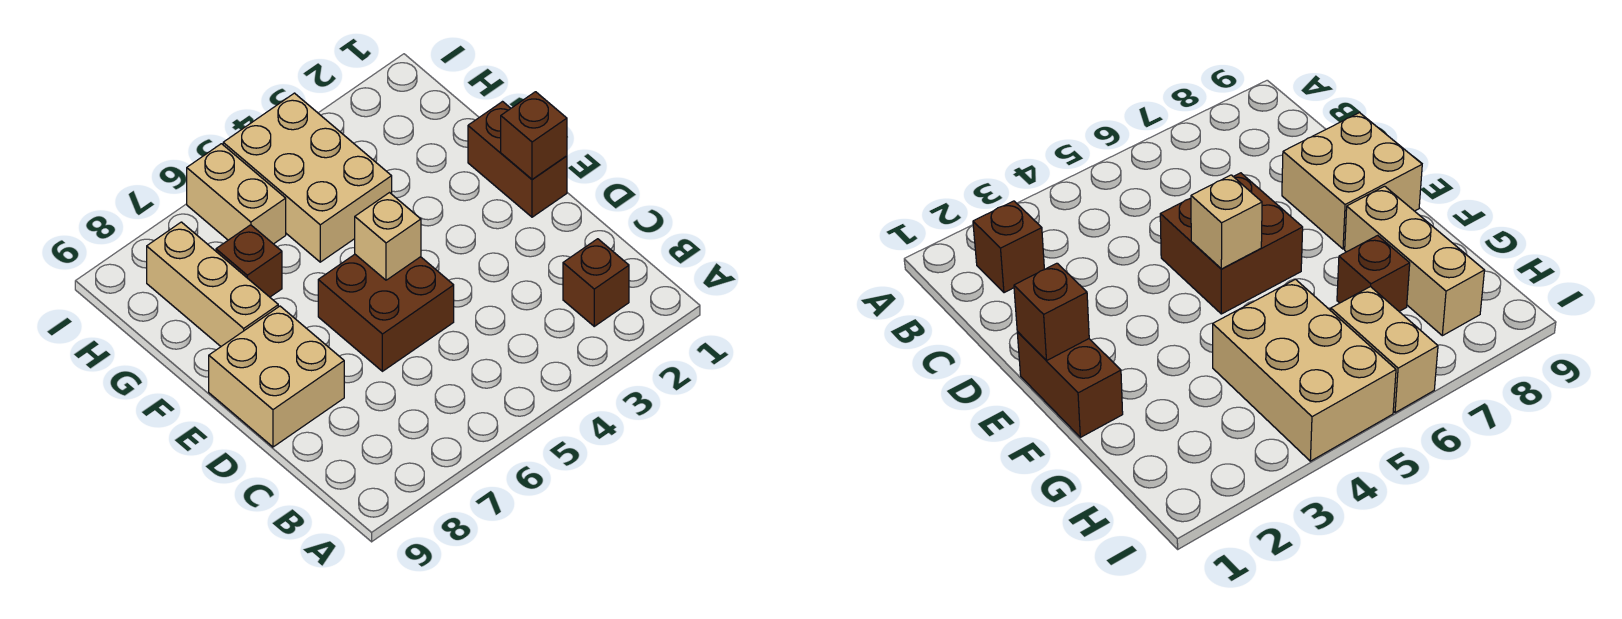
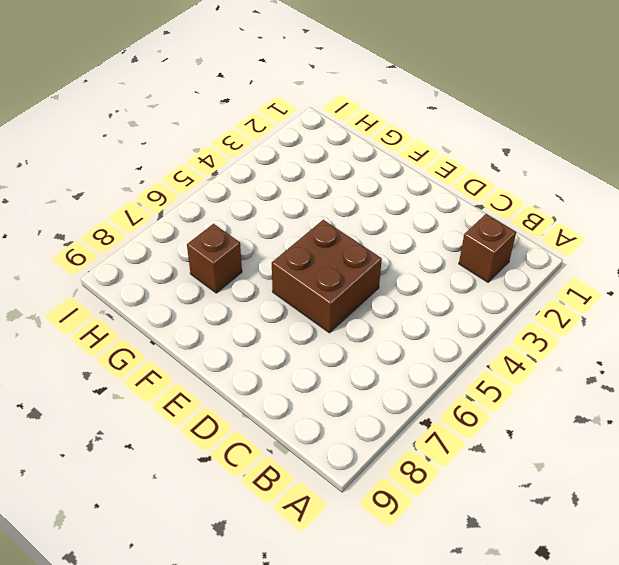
none -> tan 2x2 brick [209,306,344,447]
none -> brown 1x2 brick [468,102,567,217]

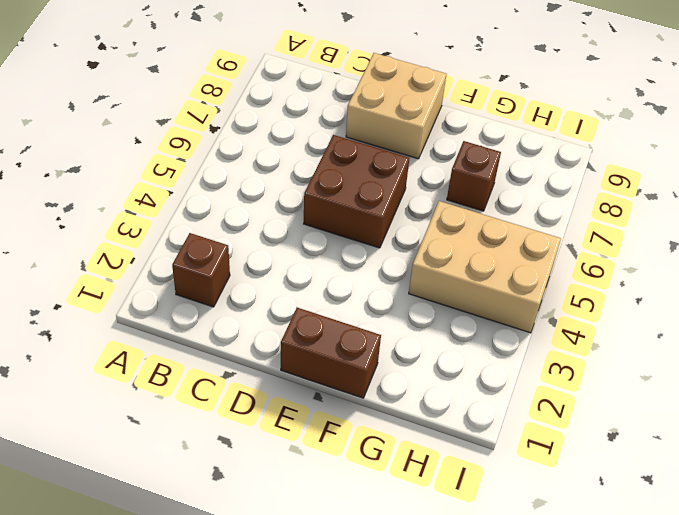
none -> tan 1x3 brick [147,222,278,346]
none -> tan 1x2 brick [187,144,286,244]

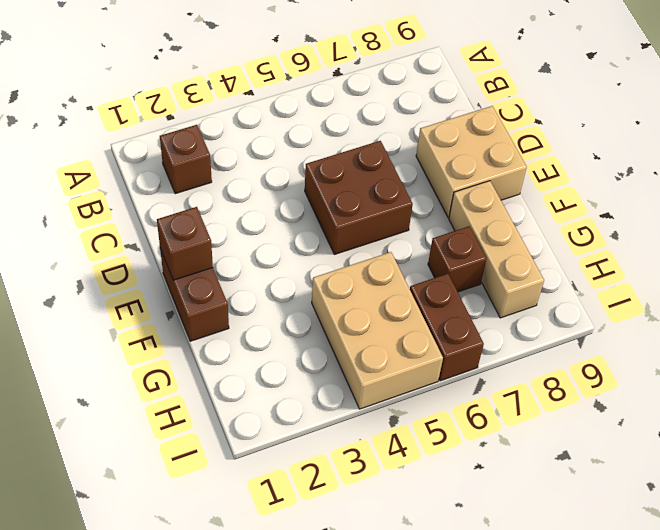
brown 1x2 brick [410,274,484,381] -> tan 1x2 brick [187,144,286,244]
none -> tan 1x1 brick [355,193,421,280]

